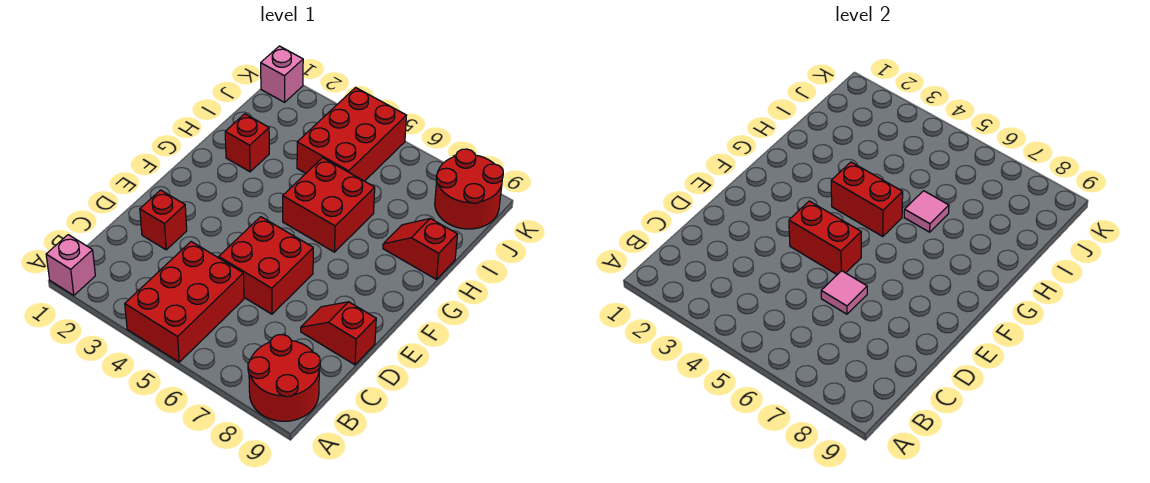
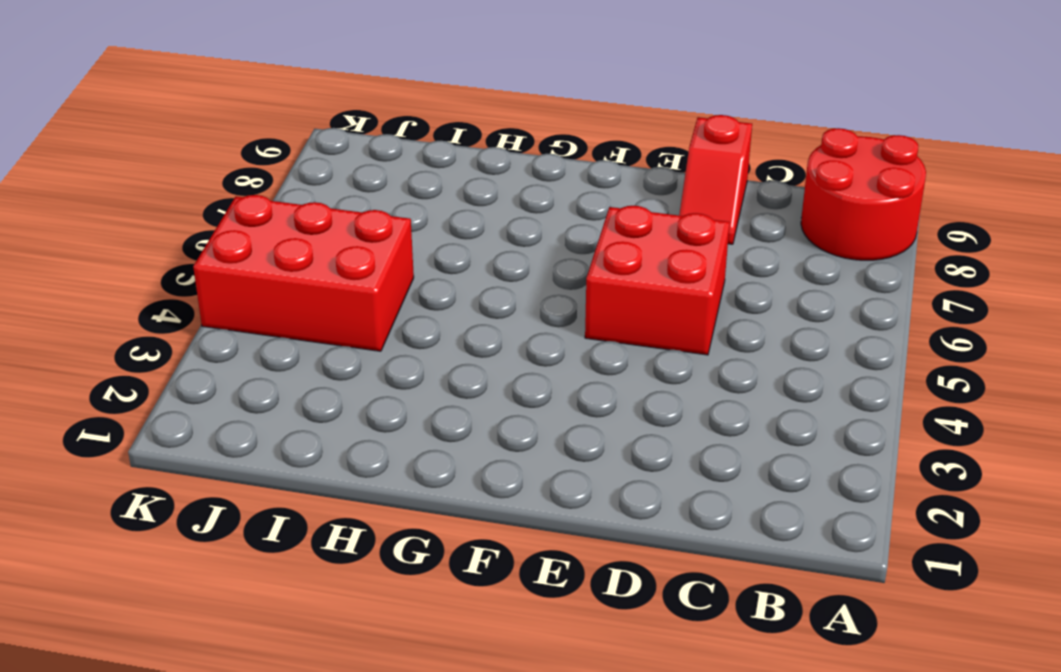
none -> pink 1x1 brick [46,235,95,295]
none -> red 2x3 brick [125,242,244,362]
none -> red 1x1 brick [140,190,187,250]

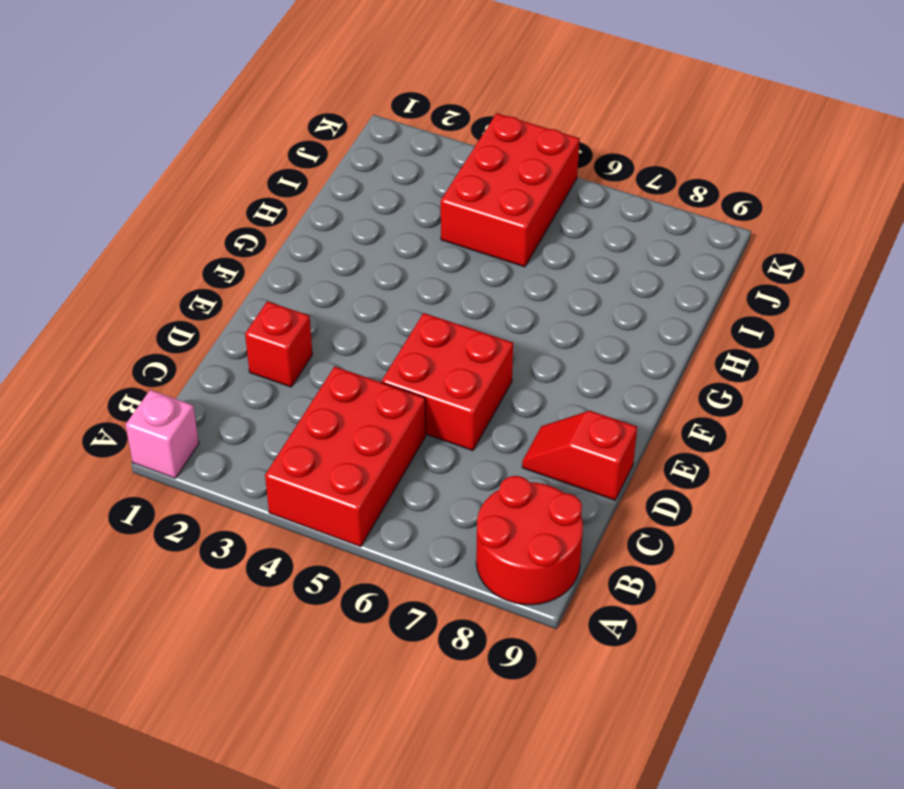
none -> red 2x2 brick [283,158,375,252]
none -> red 1x1 brick [225,114,269,172]
none -> red 1x2 slope [383,219,458,279]

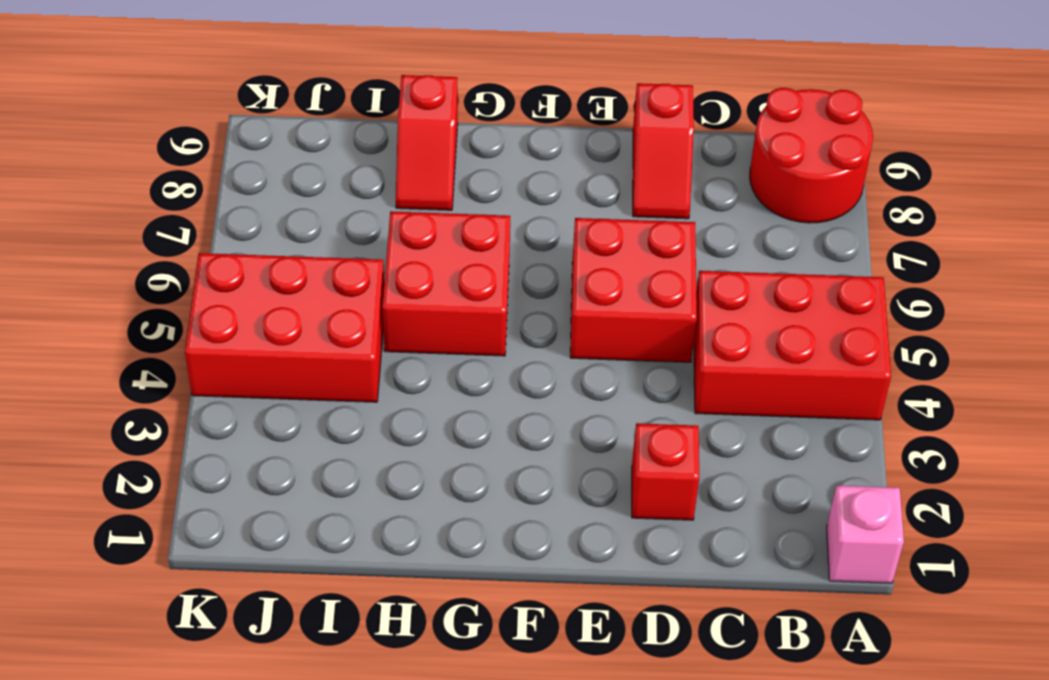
none -> red 1x1 brick [225,114,269,172]
none -> red 2x2 round brick [435,149,503,229]
none -> pink 1x1 brick [261,46,303,102]

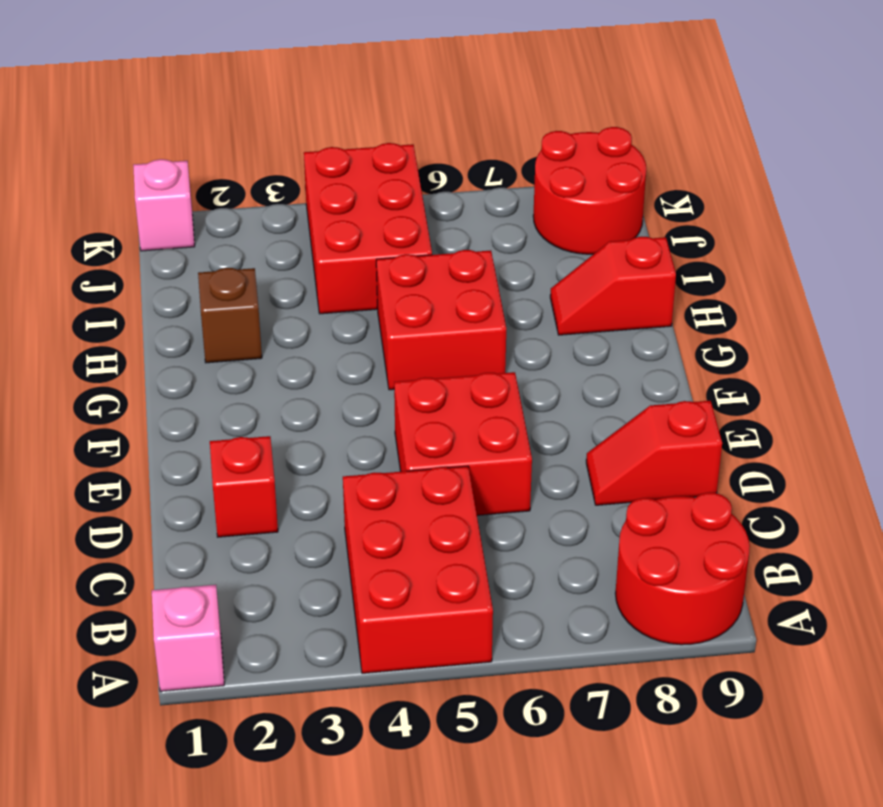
brown 1x1 brick [198,268,262,363] -> red 1x1 brick [225,114,269,172]
none -> pink 1x1 tile [821,271,867,314]
none -> red 1x2 brick [789,201,861,275]
none -> red 1x2 brick [831,162,903,236]

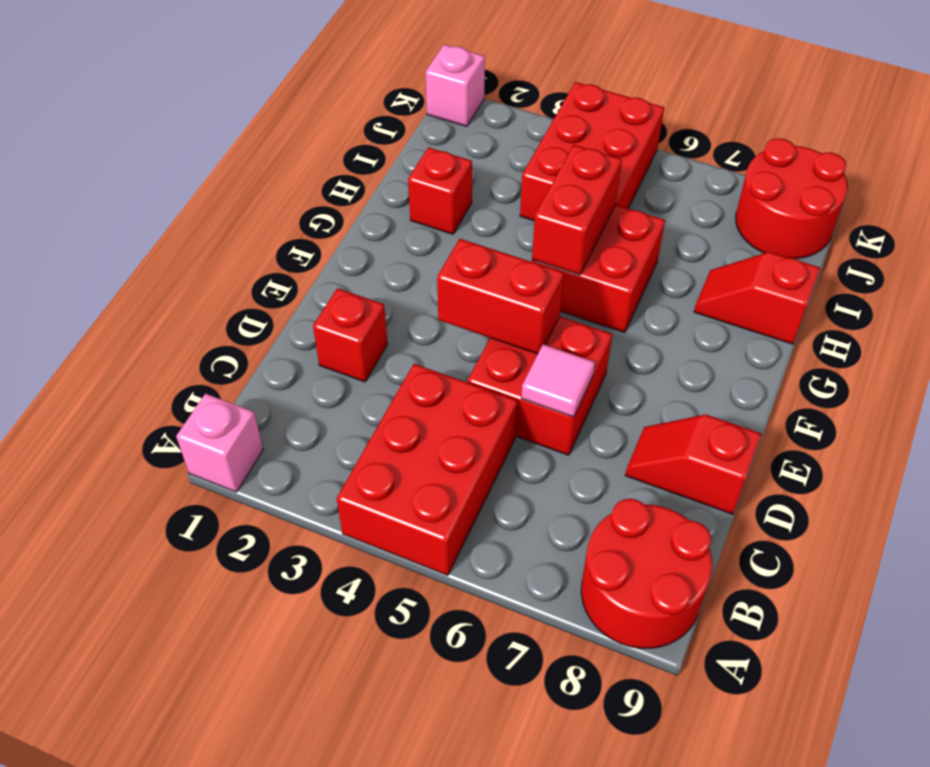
red 1x2 brick [532,145,622,275] -> red 1x2 brick turned to [831,162,903,236]
none -> pink 1x1 tile [904,191,949,232]

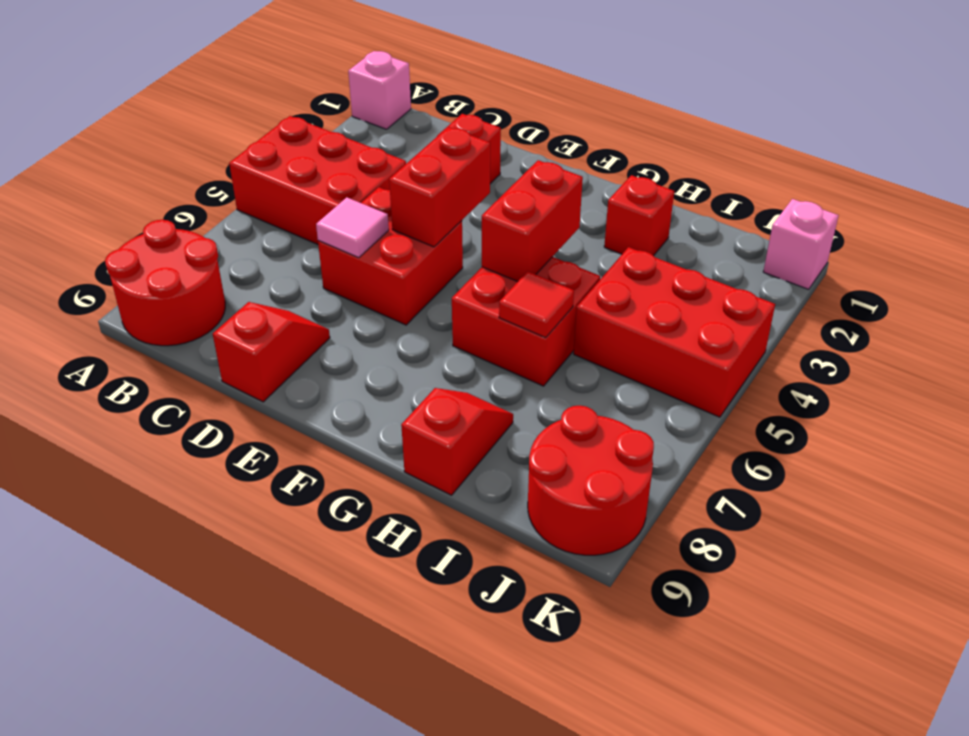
red 1x1 tile [499,271,574,338] -> pink 1x1 tile [904,191,949,232]

